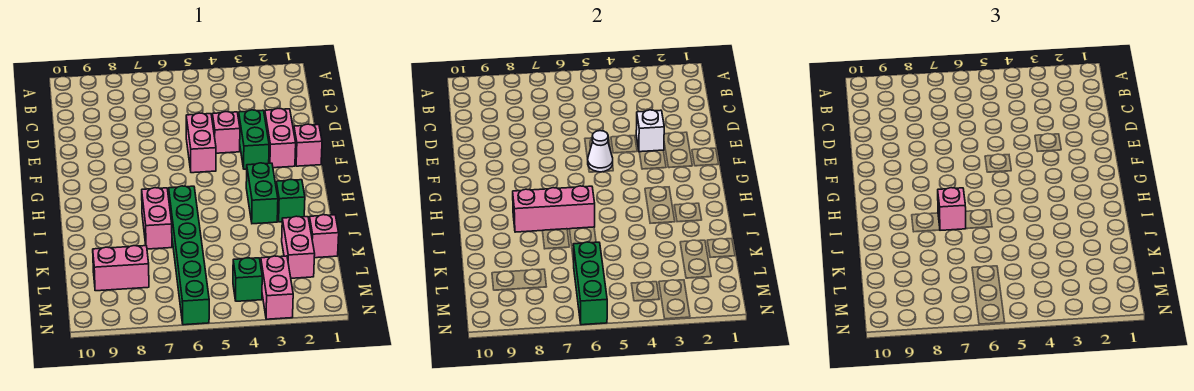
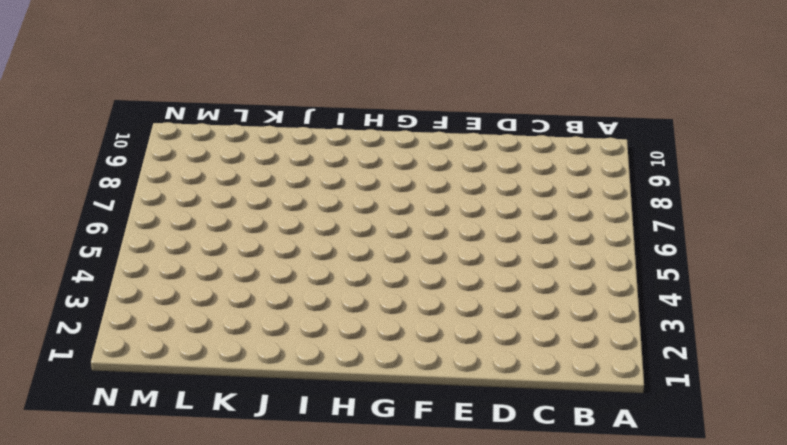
none -> pink 1x2 brick [265,108,296,168]
none -> green 1x2 brick [239,110,269,169]
none -> pink 1x1 brick [212,112,240,153]

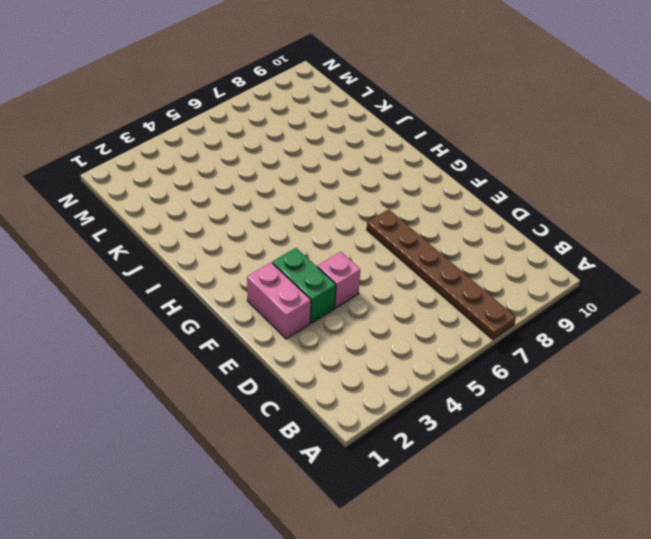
brown 1x6 plate [367,209,516,340] -> none
none -> pink 1x2 brick [186,113,216,173]
none -> pink 1x1 brick [294,124,322,166]
none -> green 1x2 brick [246,163,278,224]

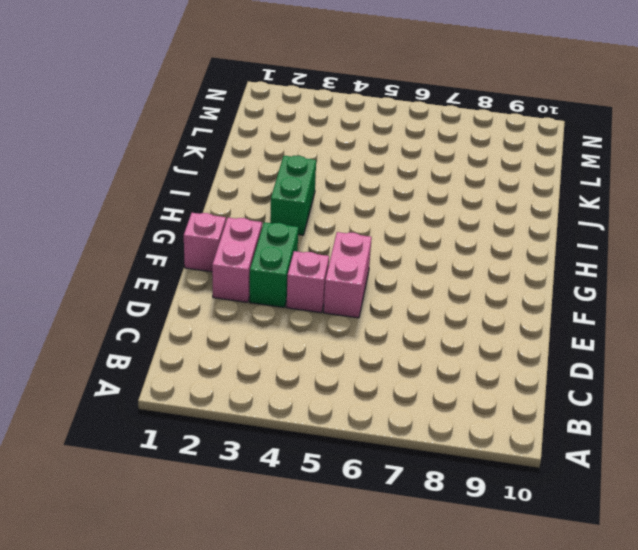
none -> green 1x1 brick [276,179,305,222]
none -> green 1x6 brick [169,186,209,325]
none -> pink 1x2 brick [142,188,172,249]

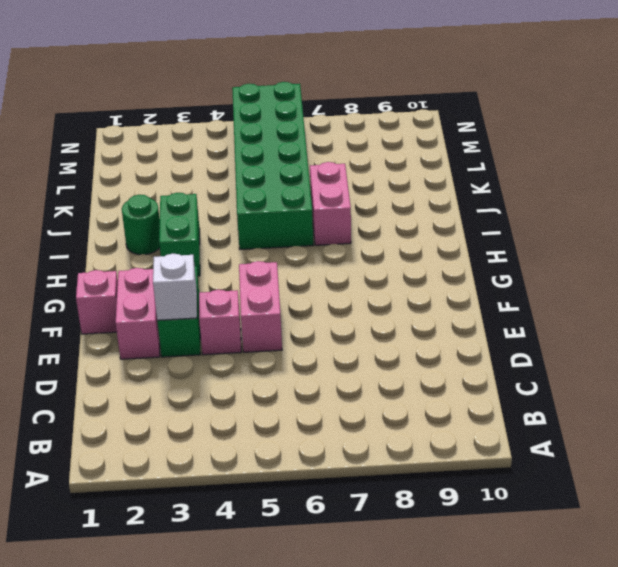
green 1x1 round brick [122,195,160,255] -> green 1x1 brick [276,179,305,222]
green 2x6 brick [232,82,313,249] -> green 1x6 brick [169,186,209,325]
none -> pink 1x1 brick [309,215,339,258]
none -> pink 1x2 brick [282,216,315,278]
none -> pink 1x2 brick [93,246,149,291]

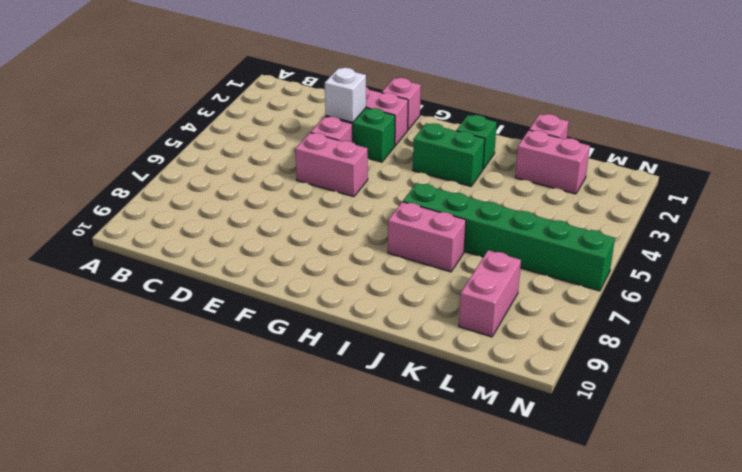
none -> pink 1x2 brick [261,256,293,319]
none -> green 1x1 brick [233,258,262,301]
none -> white 1x1 cone [588,131,613,172]

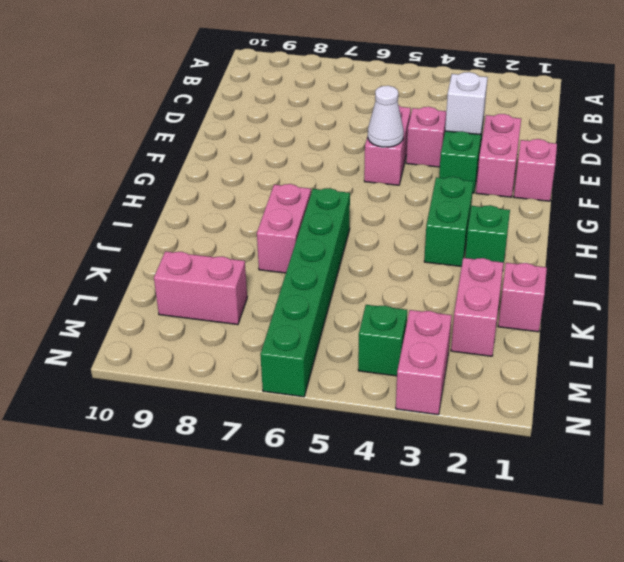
none -> pink 1x3 brick [513,186,595,232]
none -> green 1x3 brick [573,242,607,325]
none -> pink 1x1 brick [938,188,966,230]

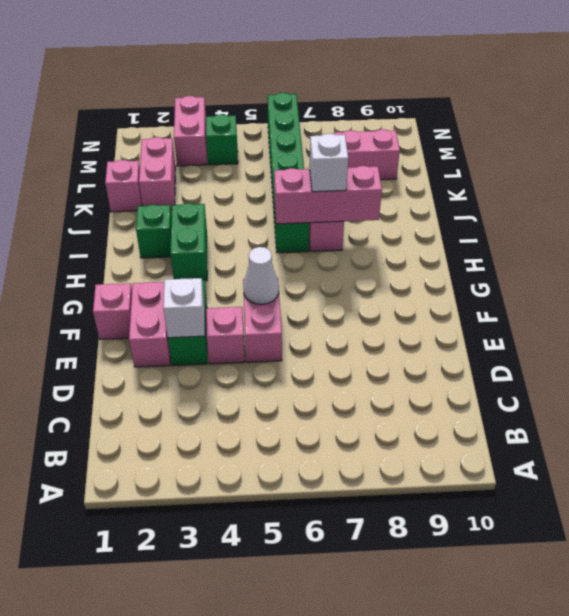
white 1x1 brick [310,134,348,192] -> pink 1x1 brick [938,188,966,230]
none -> green 1x3 brick [573,242,607,325]

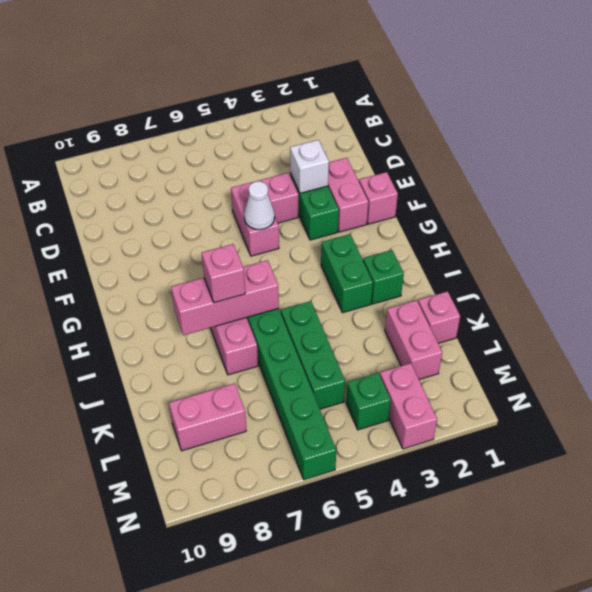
green 1x3 brick [281,301,345,409] -> green 1x3 brick moved to [573,242,607,325]

